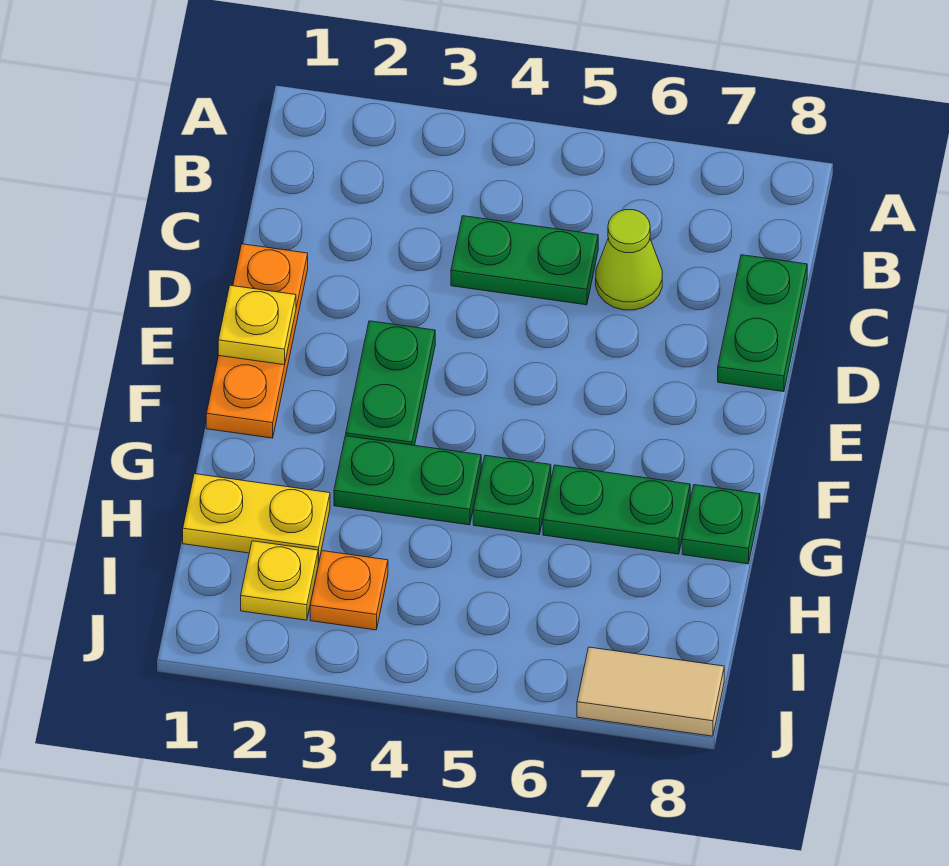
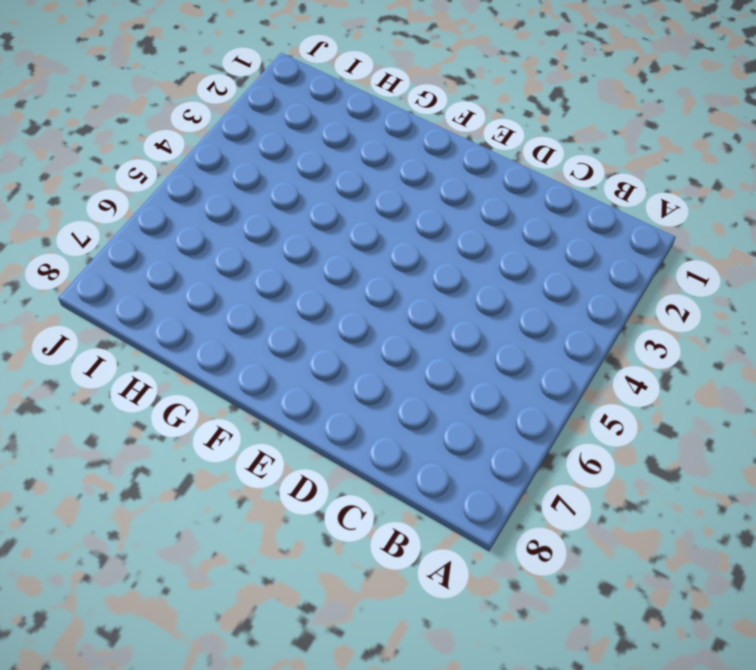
none -> green 1x2 plate [451,216,598,305]
none -> lime 1x1 cone [596,210,662,310]
none -> green 1x2 plate [718,255,807,392]

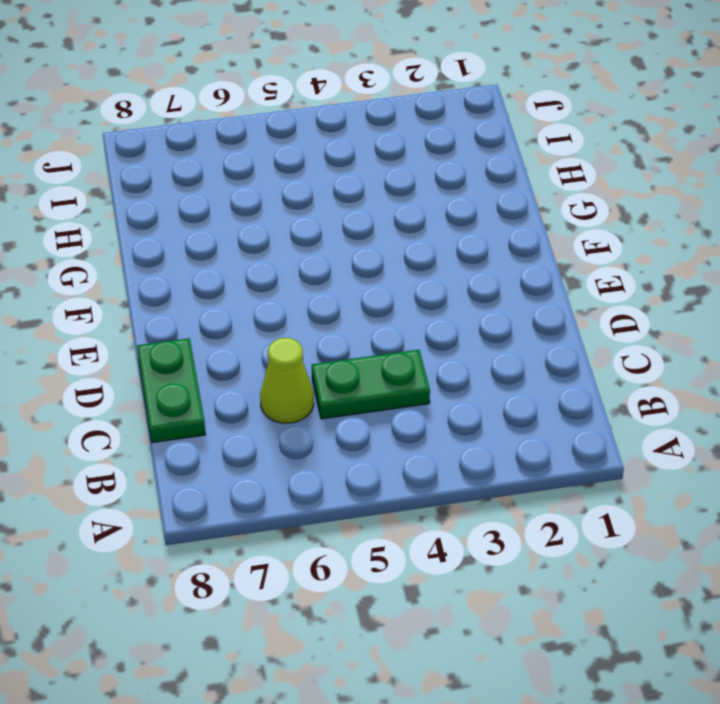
none -> orange 1x3 plate [206,244,308,438]
none -> green 1x2 plate [346,321,435,445]
none -> green 1x2 plate [334,436,481,525]

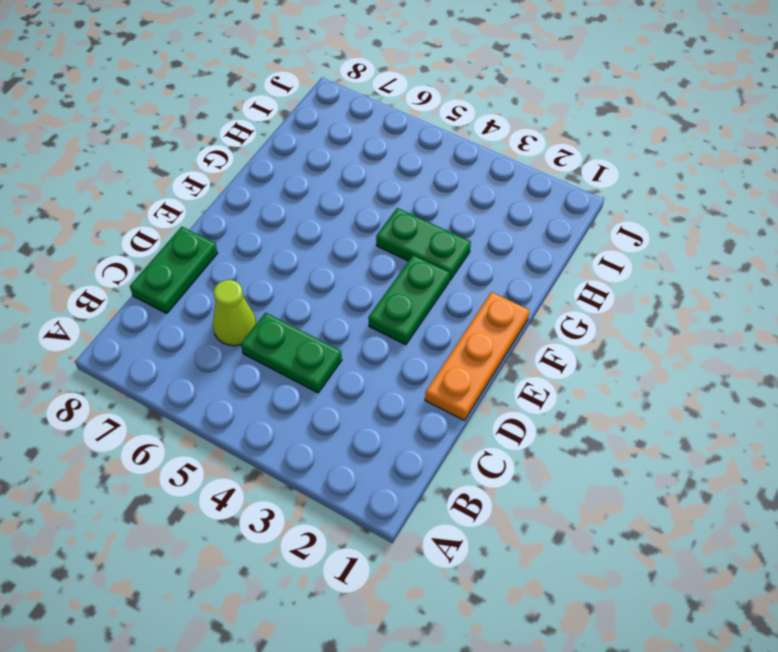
none -> green 1x1 plate [473,455,551,535]
none -> green 1x2 plate [543,465,690,554]
none -> green 1x1 plate [682,485,760,564]

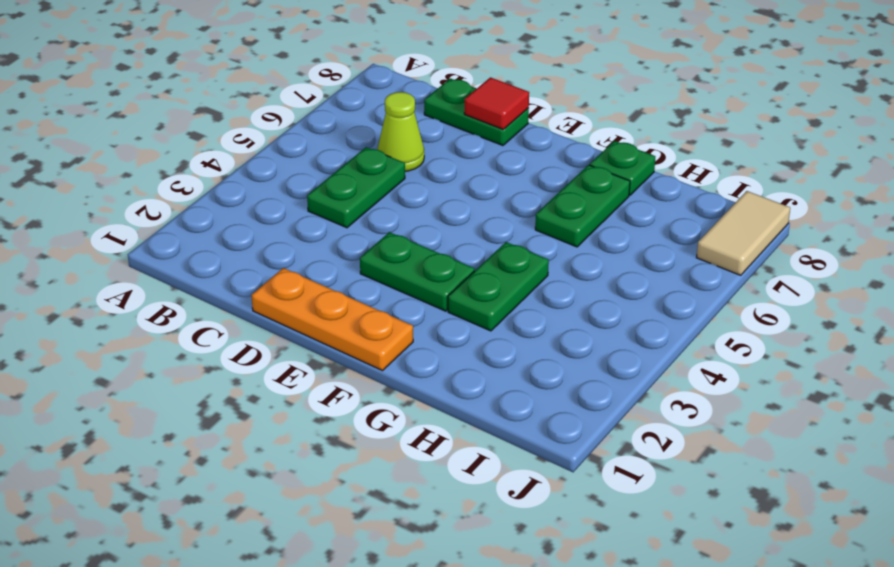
red 1x1 tile [464,77,529,130] -> none
none -> green 1x1 plate [473,455,551,535]
none -> yellow 1x2 plate [183,474,330,563]
none -> yellow 1x1 plate [241,541,318,620]

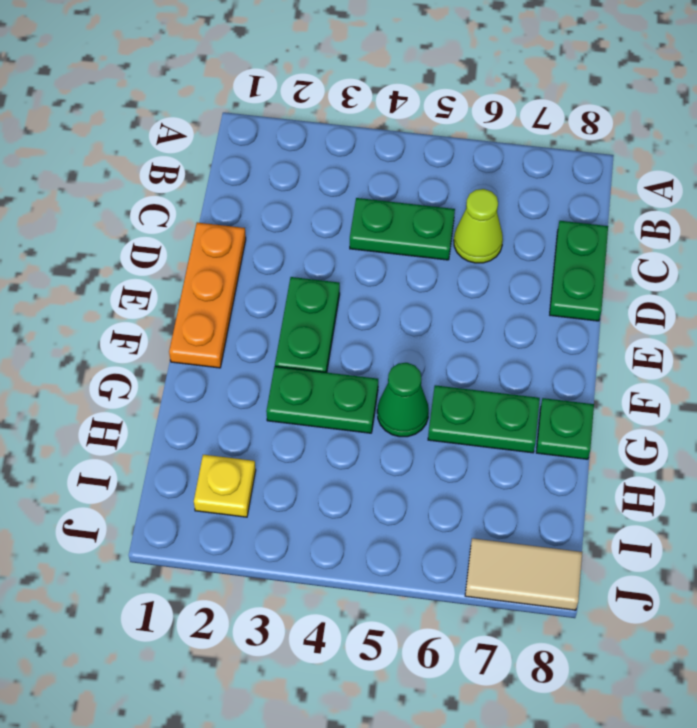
green 1x1 cone [377,363,429,437] -> green 1x1 plate [473,455,551,535]
none -> yellow 1x2 plate [183,474,330,563]
none -> orange 1x1 plate [310,551,388,630]
none -> yellow 1x1 plate [218,285,296,365]

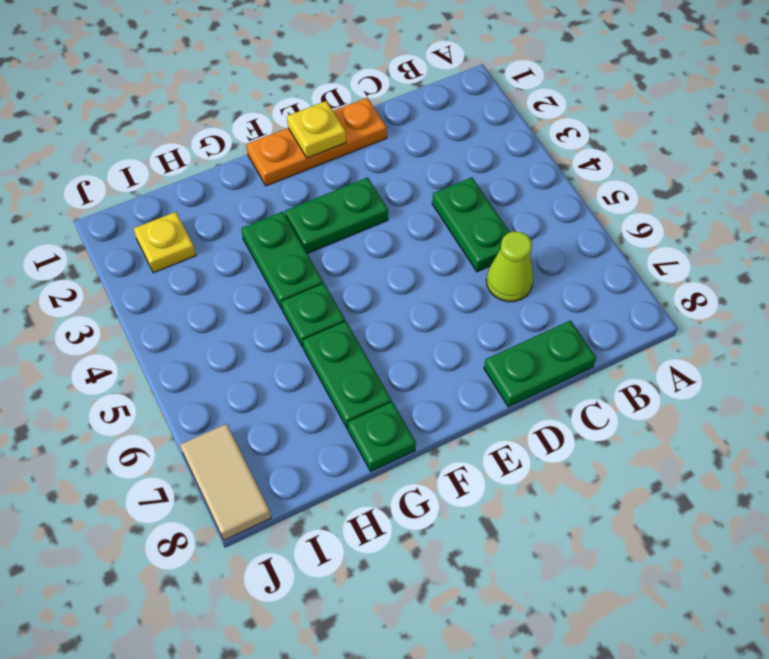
none -> yellow 1x2 plate [183,474,330,563]
none -> orange 1x1 plate [310,551,388,630]

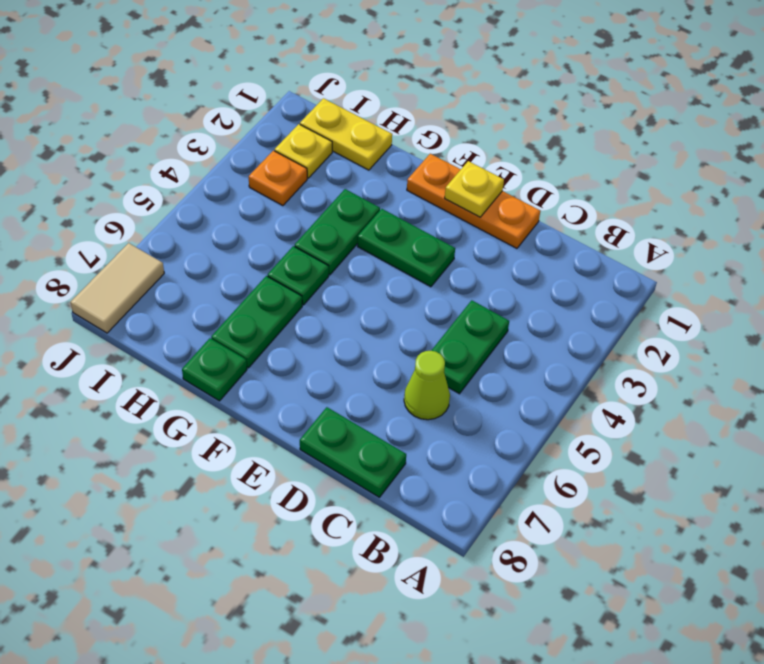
yellow 1x2 plate [300,98,392,170] -> yellow 1x2 plate turned to [183,474,330,563]

